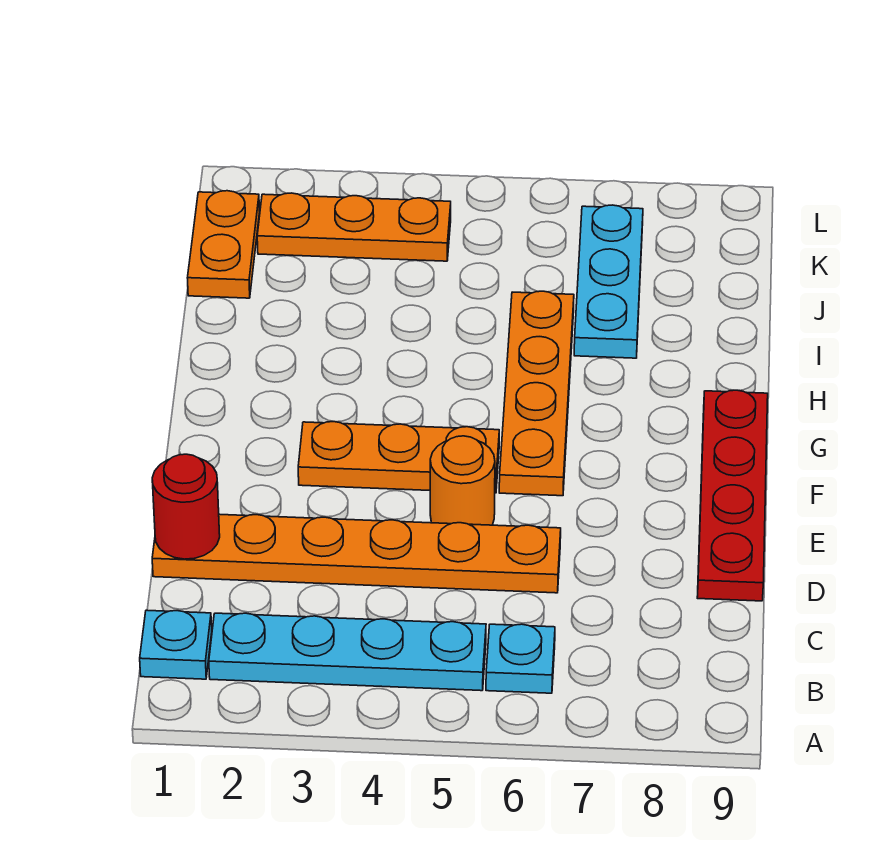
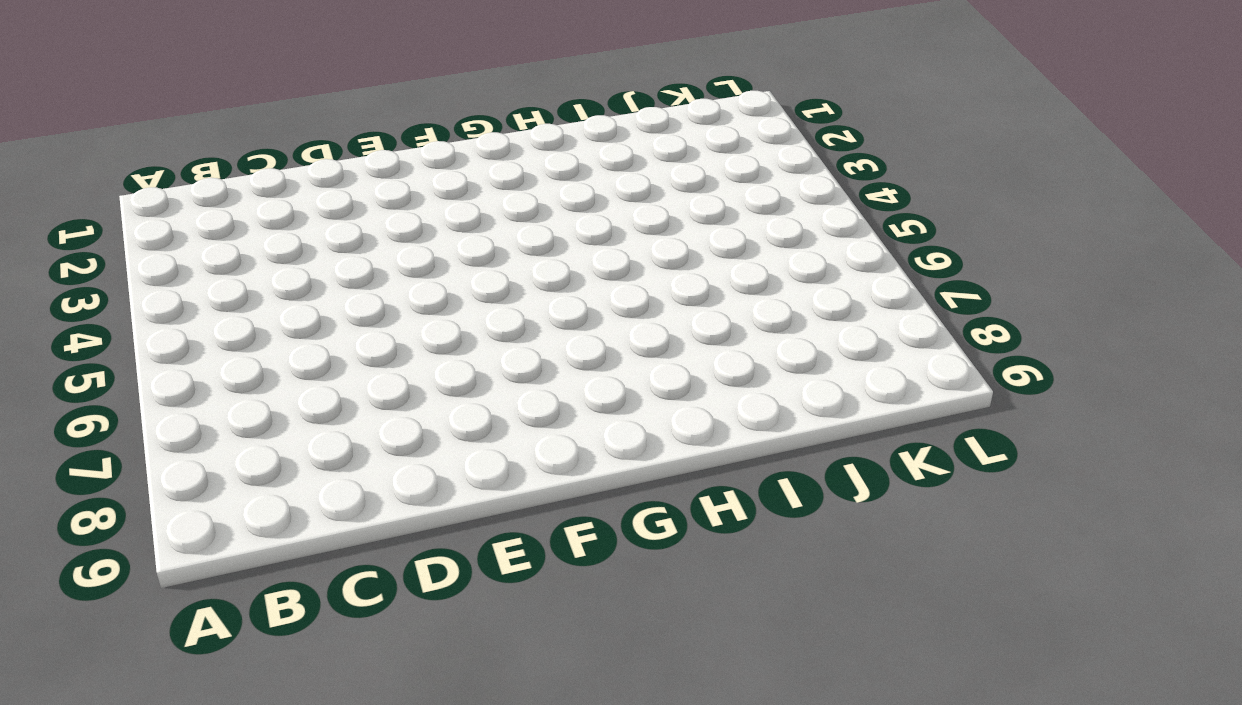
none -> cyan 1x1 plate [140,610,212,679]
none -> cyan 1x4 plate [209,613,486,691]
none -> cyan 1x1 plate [486,624,555,693]

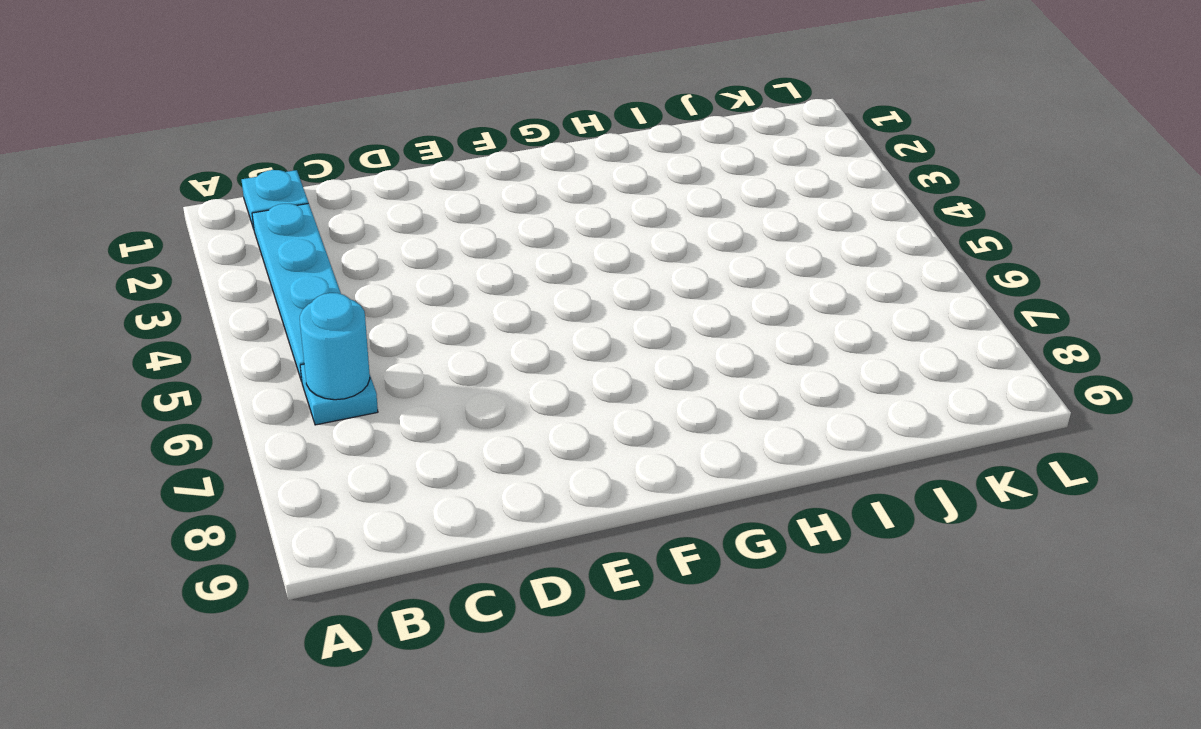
cyan 1x1 round brick [300,293,370,400] -> none
none -> orange 1x6 plate [152,514,561,593]
none -> red 1x4 plate [697,390,768,601]
none -> orange 1x1 round brick [430,436,495,525]

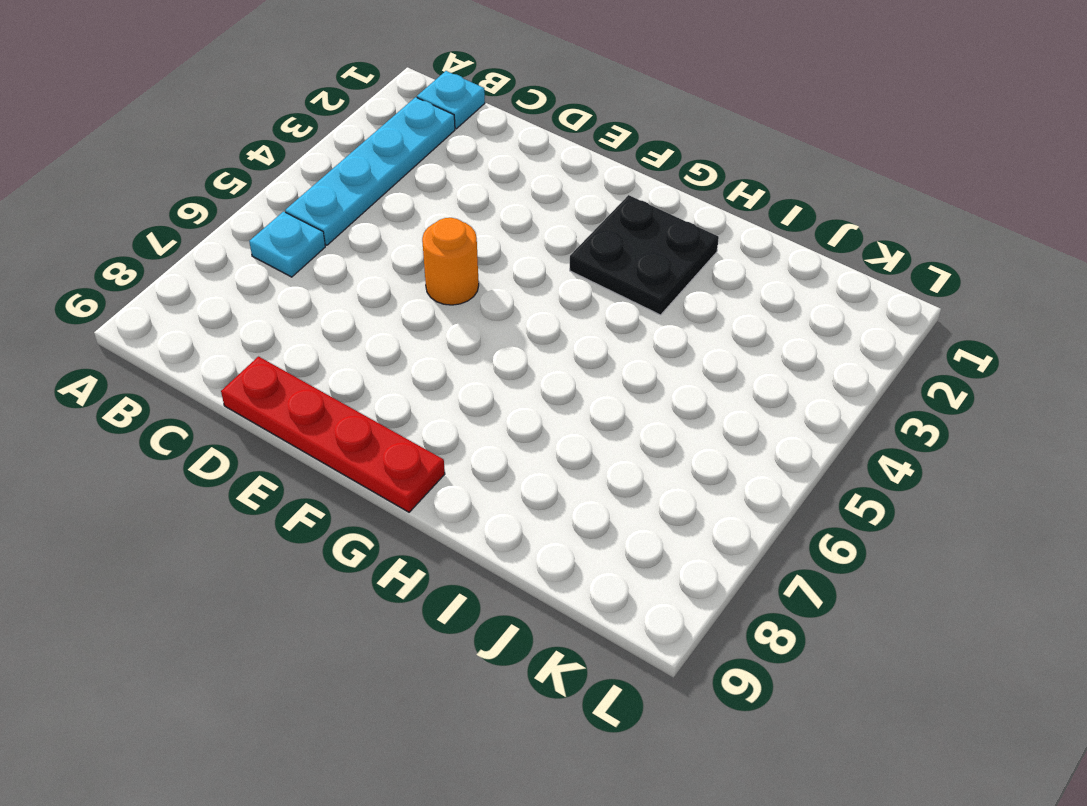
black 2x2 plate [570,195,719,315] -> none
none -> orange 1x6 plate [152,514,561,593]
none -> orange 1x3 plate [298,422,499,493]
none -> orange 1x4 plate [499,291,574,496]

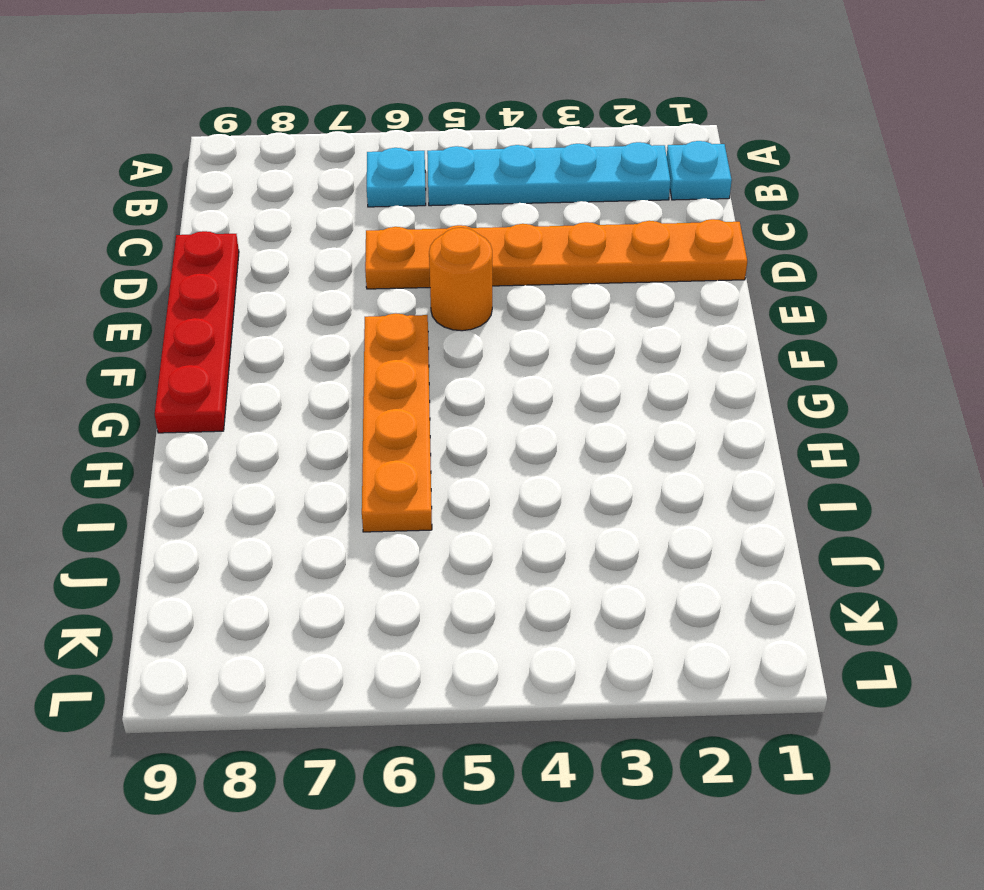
none -> orange 1x3 plate [298,422,499,493]
none -> cyan 1x3 plate [574,205,643,358]
none -> orange 1x2 plate [188,191,260,298]

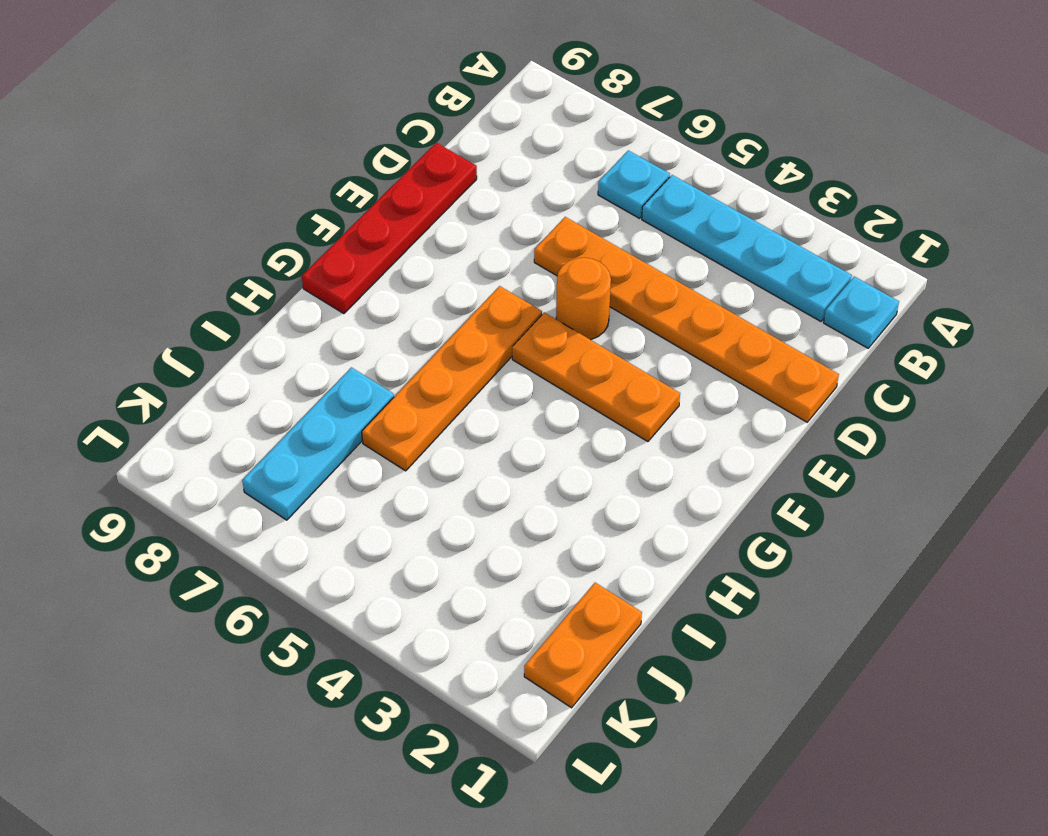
none -> orange 1x3 plate [257,193,451,261]
none -> red 1x1 round brick [152,454,220,559]

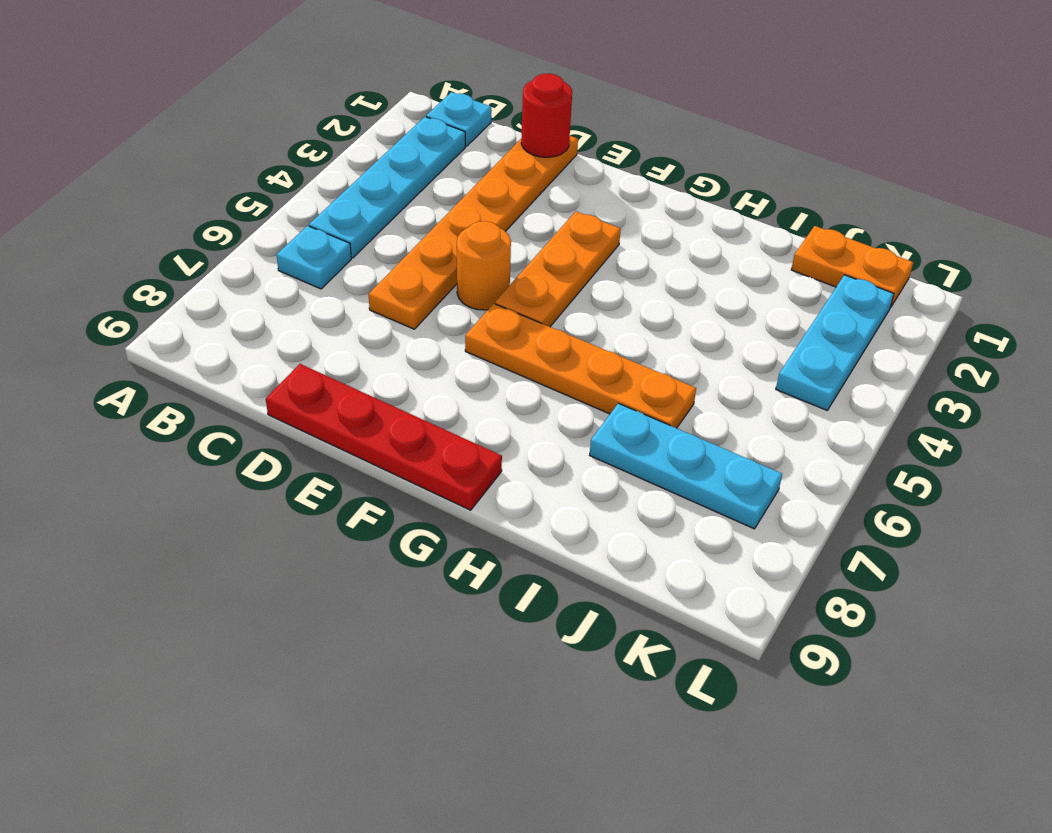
cyan 1x3 plate [776,275,894,410] -> orange 1x3 plate [257,193,451,261]

